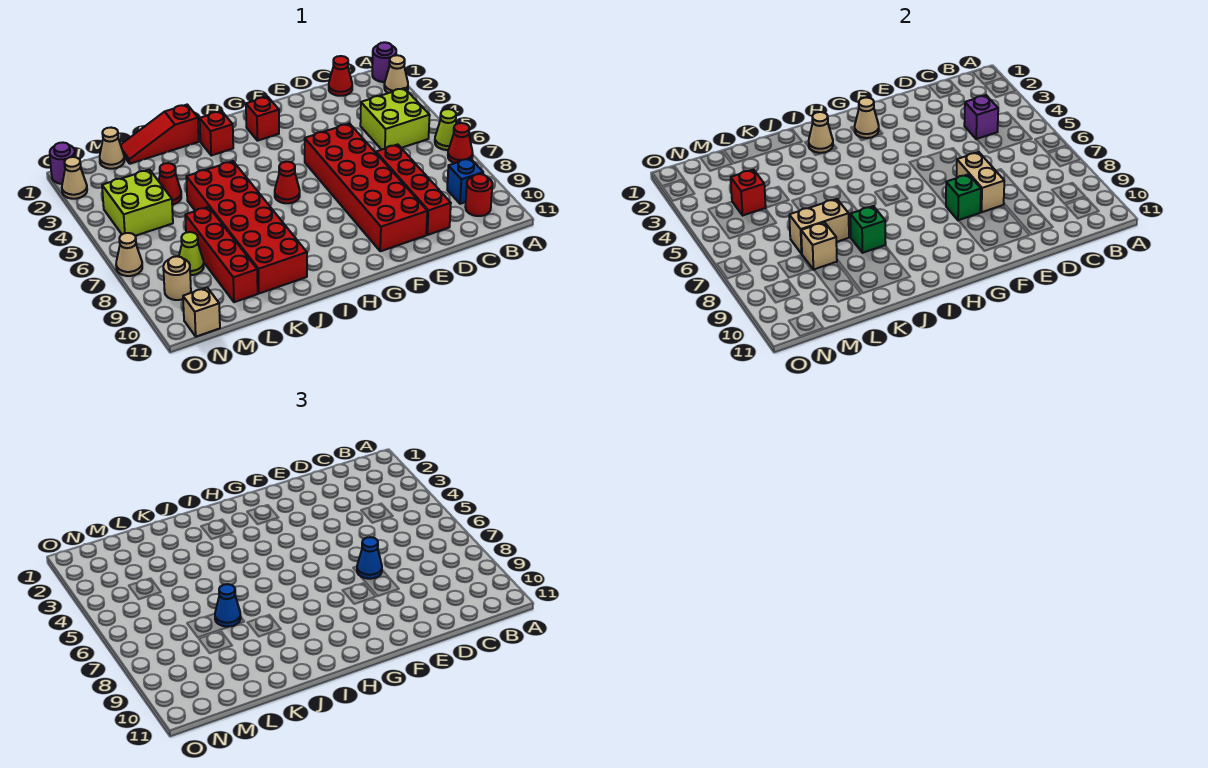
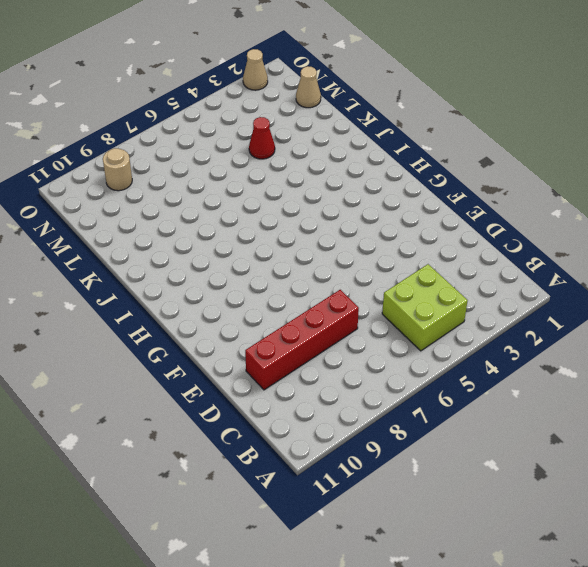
none -> purple 1x1 round brick [372,42,396,82]
none -> tan 1x1 cone [384,55,408,93]
none -> lime 1x1 cone [435,109,456,150]
none -> red 1x1 cone [448,123,473,163]

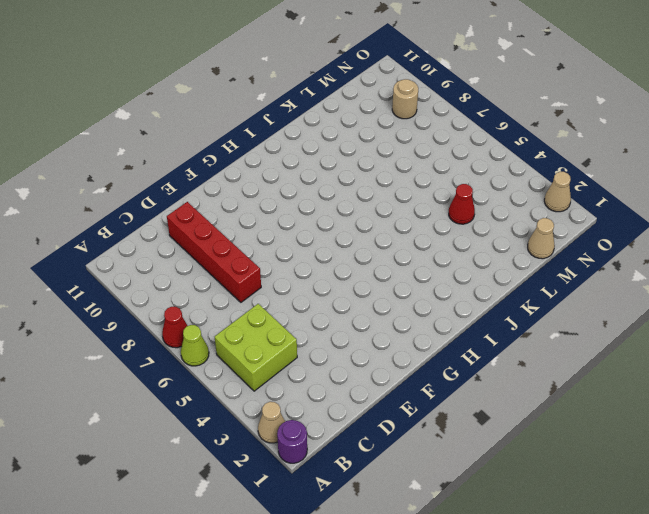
none -> blue 1x1 brick [447,158,483,204]
none -> red 1x1 round brick [465,174,492,216]
none -> red 1x1 cone [329,56,352,96]
none -> red 2x6 brick [305,123,427,251]

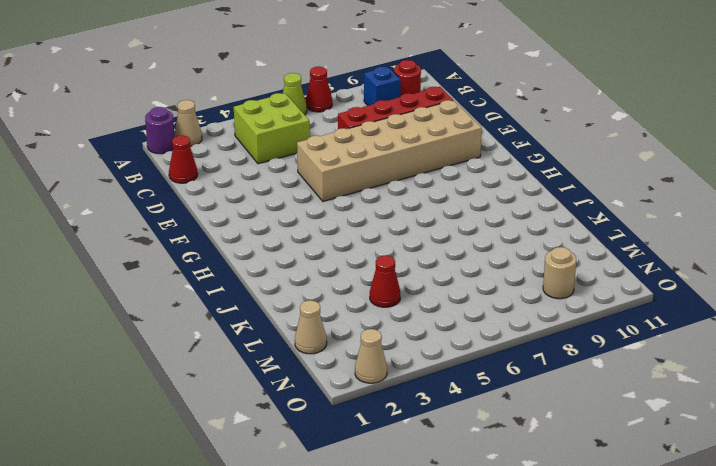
tan 2x6 brick [297,100,482,201] -> red 2x6 brick [305,123,427,251]
none -> red 1x1 brick [246,97,279,141]
none -> red 1x1 cone [275,162,300,203]
none -> red 1x1 brick [200,111,233,155]
none -> red 1x3 slope [121,105,199,164]

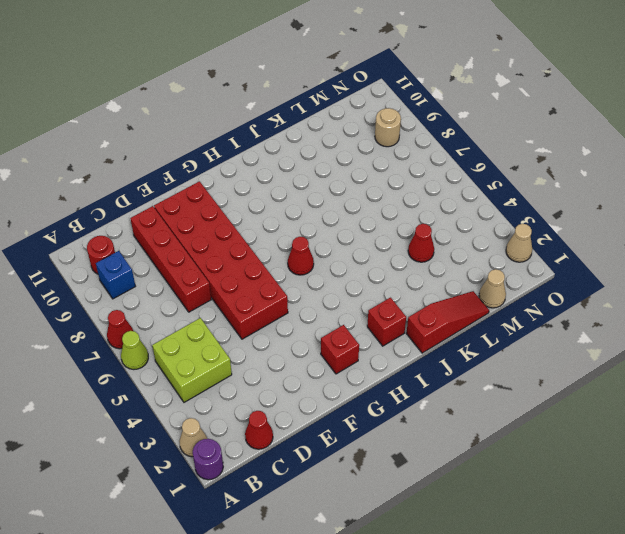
none -> red 2x6 brick [186,161,307,293]
none -> red 1x4 brick [185,207,258,302]
none -> lime 2x2 brick [102,170,173,236]
none -> lime 1x1 cone [179,232,204,275]

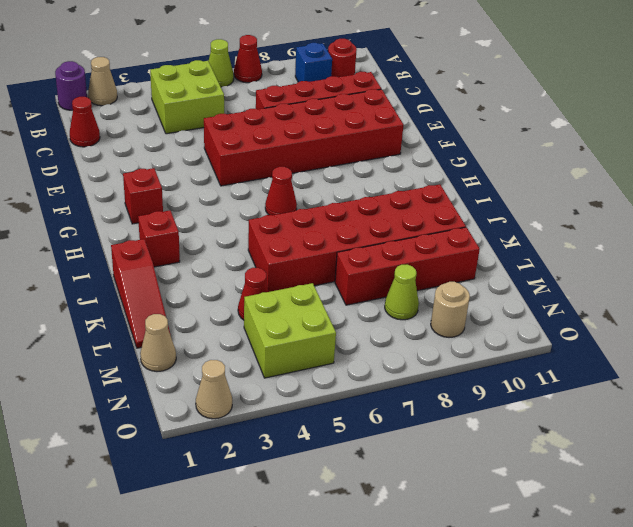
none -> tan 1x1 brick [183,288,220,337]
none -> purple 1x1 round brick [50,142,75,184]
none -> tan 1x1 cone [116,233,142,276]
none -> purple 1x1 brick [964,95,998,139]

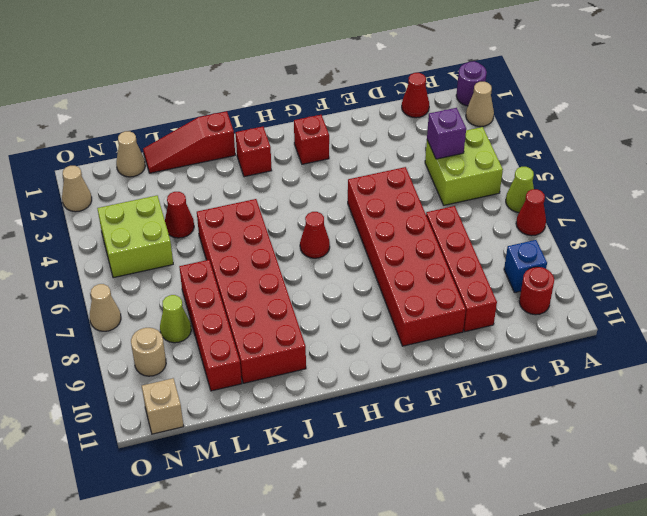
none -> purple 1x1 round brick [50,142,75,184]
none -> tan 1x2 brick [957,152,1004,212]
none -> green 1x1 brick [946,174,981,221]
none -> tan 1x1 cone [855,97,879,138]

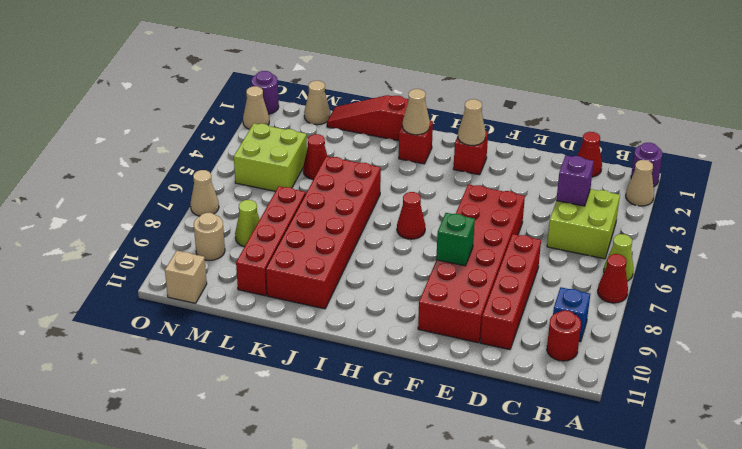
none -> tan 1x2 brick [957,152,1004,212]
none -> green 1x1 brick [850,206,886,253]
none -> tan 1x2 brick [789,199,849,254]
none -> tan 1x1 brick [801,222,837,270]

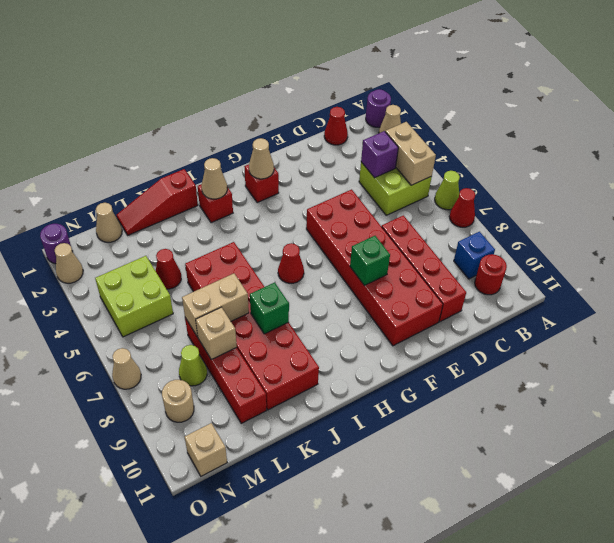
tan 1x2 brick [385,122,436,185] -> tan 1x2 brick moved to [957,152,1004,212]
none -> red 1x1 brick [731,170,766,215]
none -> blue 1x1 cone [357,537,382,579]
none -> blue 1x1 cone [215,584,241,627]

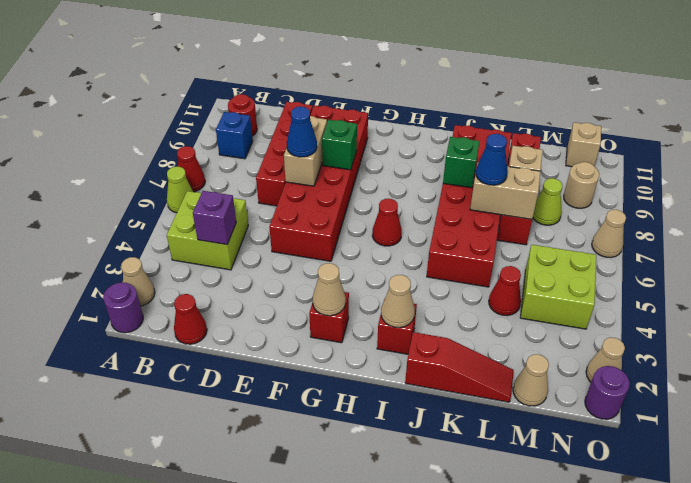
none -> red 1x1 brick [731,170,766,215]

